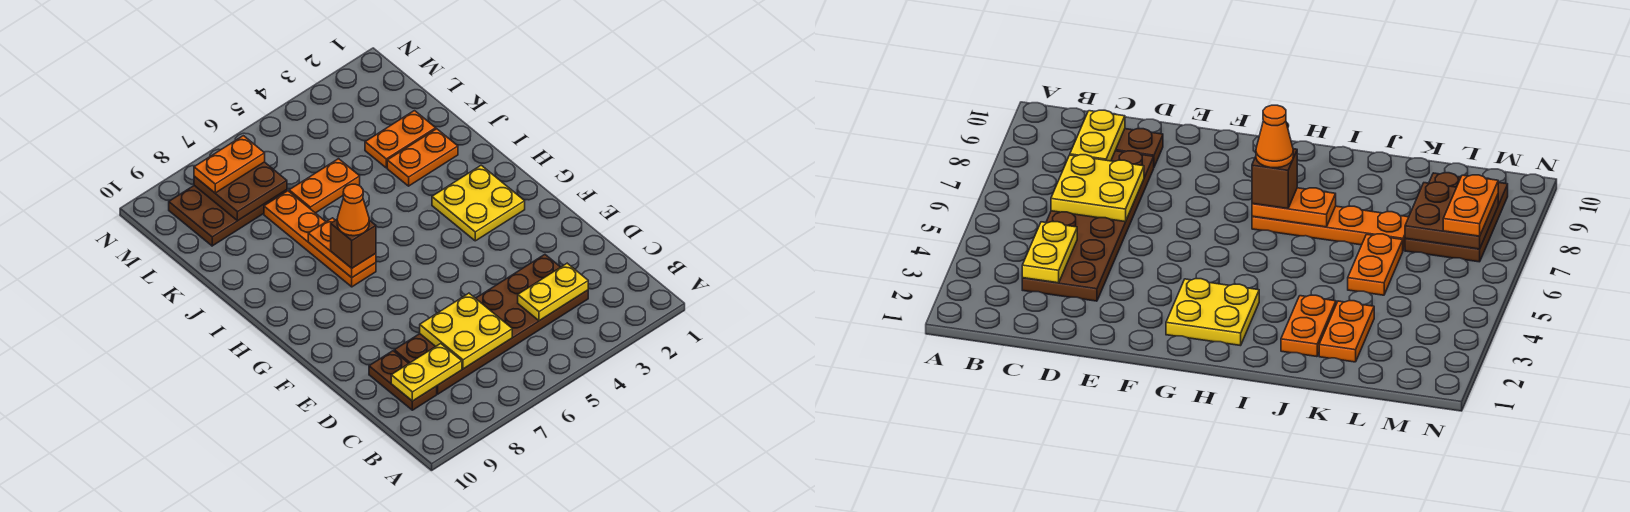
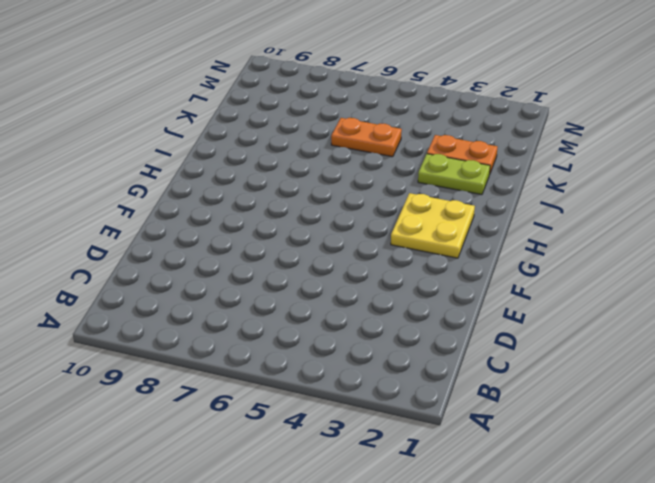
lime 1x2 plate [418,154,490,195] -> orange 1x2 plate [387,129,458,186]
none -> brown 2x6 plate [394,255,588,394]
none -> brown 1x2 plate [369,351,437,410]
none -> orange 1x4 plate [264,191,376,287]

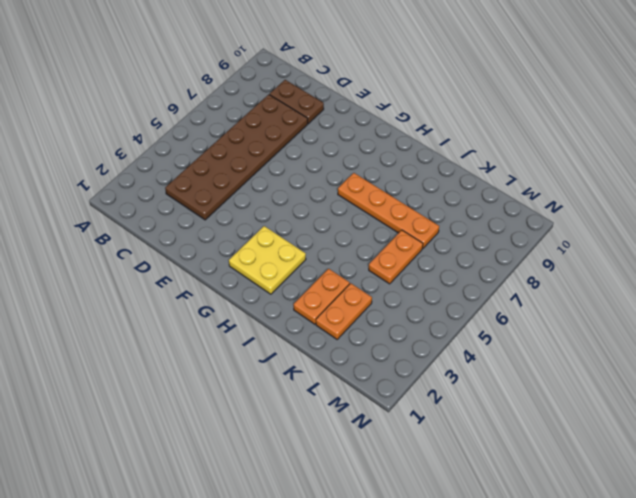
none -> brown 2x3 plate [169,186,287,246]
none -> yellow 1x2 plate [518,263,588,321]
none -> yellow 2x2 plate [420,293,512,369]

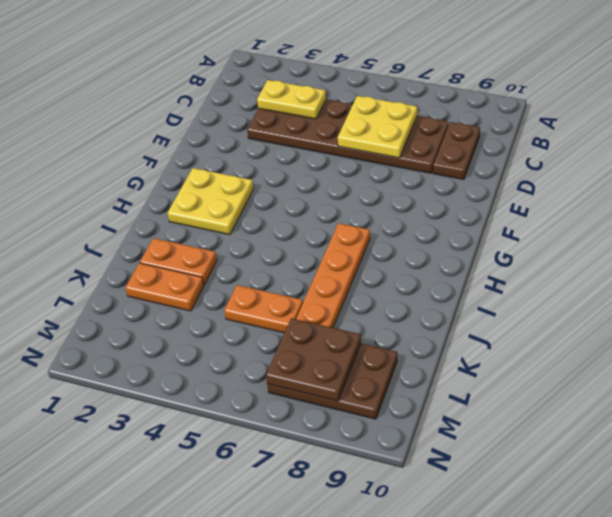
none -> yellow 1x2 plate [391,344,462,401]
none -> orange 1x2 plate [308,218,376,278]
none -> brown 1x1 brick [331,220,376,268]

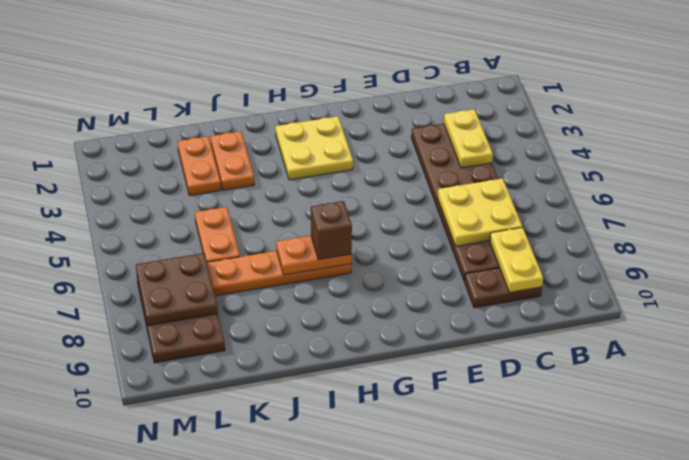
none -> orange 1x2 plate [194,136,265,193]
none -> orange 1x1 cone [337,184,369,236]

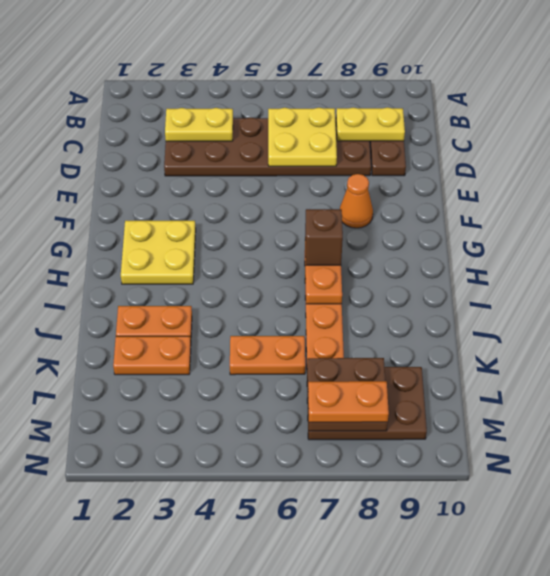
orange 1x1 cone [340,174,373,228] -> orange 1x1 cone moved to [337,184,369,236]

